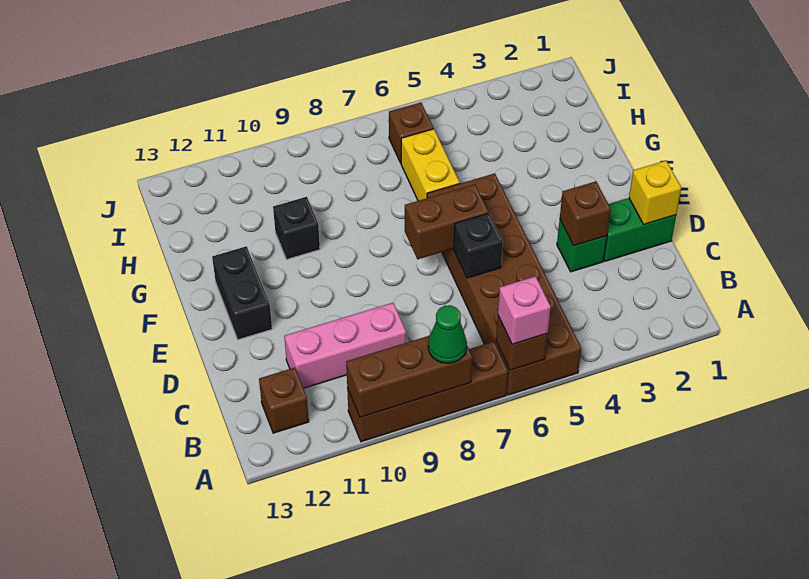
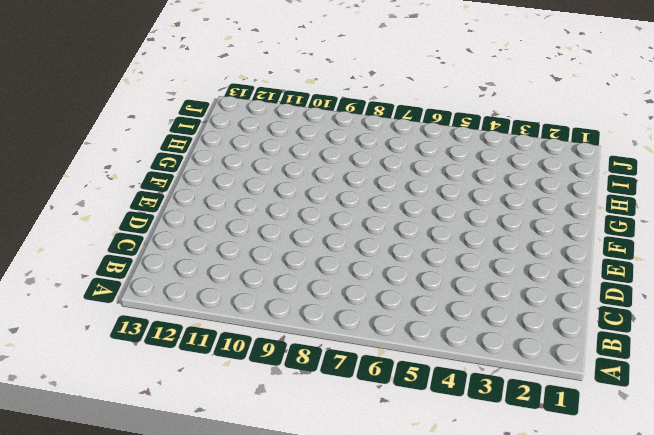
none -> brown 2x6 brick [427,173,581,395]
none -> brown 1x4 brick [347,342,508,442]
none -> brown 1x1 brick [259,368,309,433]

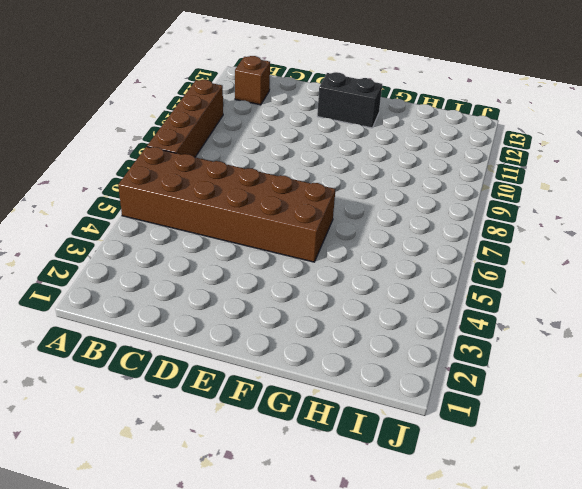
none -> pink 1x3 brick [284,303,406,388]
none -> green 1x2 brick [604,198,676,261]
none -> green 1x1 brick [557,220,607,272]

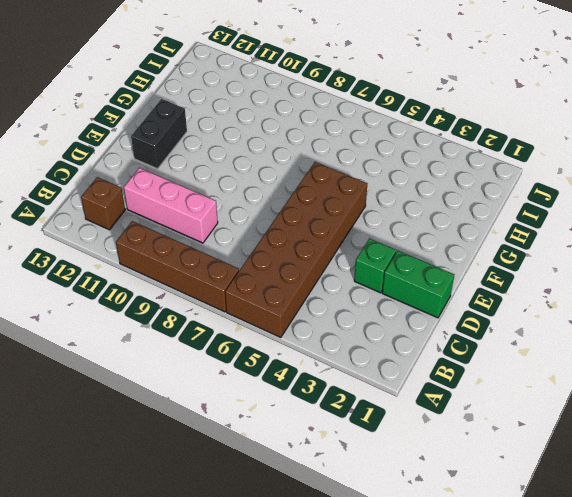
none -> yellow 1x2 brick [401,129,460,201]
none -> black 1x1 brick [273,197,320,259]
none -> brown 1x1 brick [389,103,433,163]

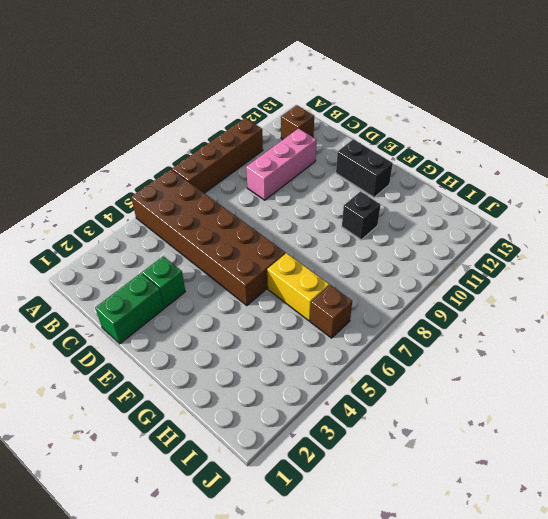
none -> brown 1x1 brick [496,316,548,370]
none -> brown 1x3 brick [346,336,472,417]
none -> yellow 1x1 brick [629,161,681,224]

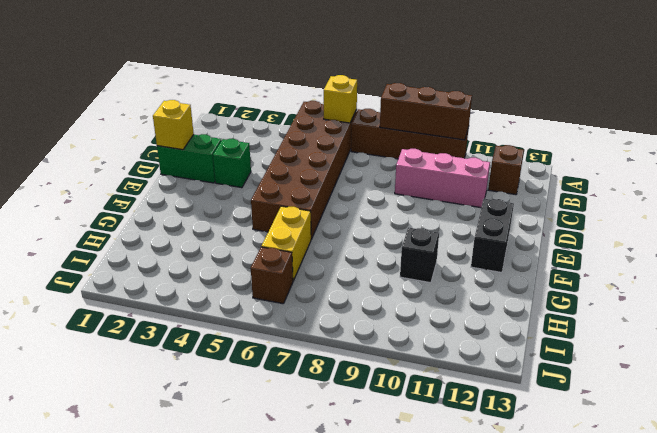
yellow 1x1 brick [324,75,357,123] -> brown 1x1 brick [496,316,548,370]
none -> brown 1x1 brick [560,181,611,246]
none -> black 1x1 brick [454,213,503,278]
none -> brown 1x2 brick [405,184,488,259]

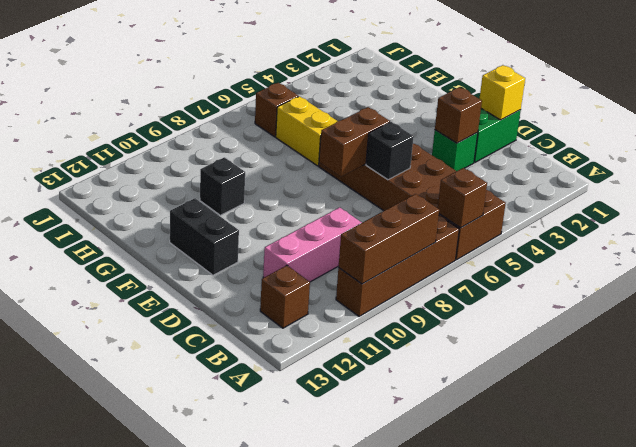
none -> pink 1x1 brick [498,276,551,344]
none -> green 1x1 cone [428,305,467,363]

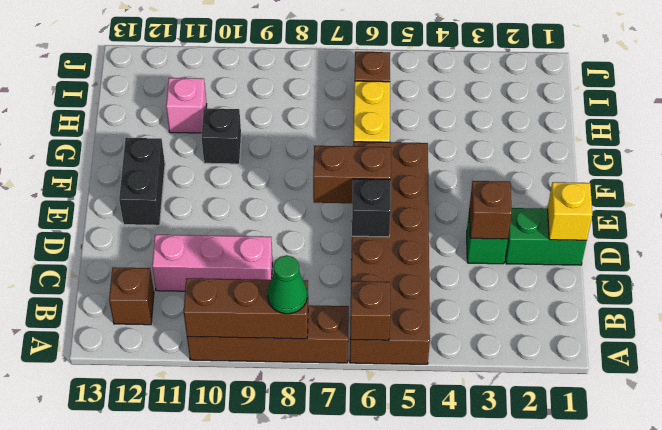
pink 1x1 brick [166,78,207,133] -> pink 1x1 brick moved to [498,276,551,344]

